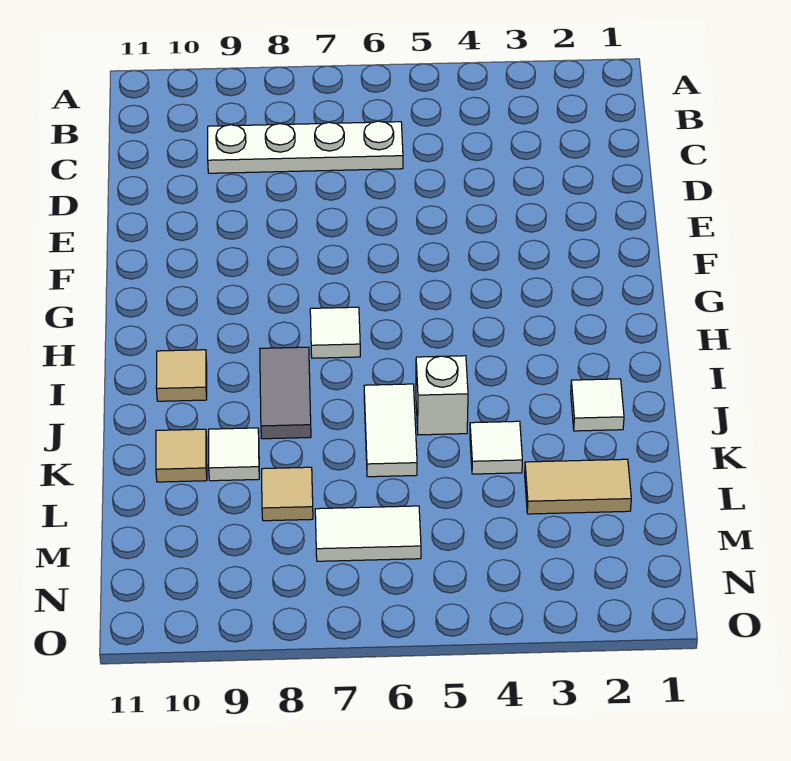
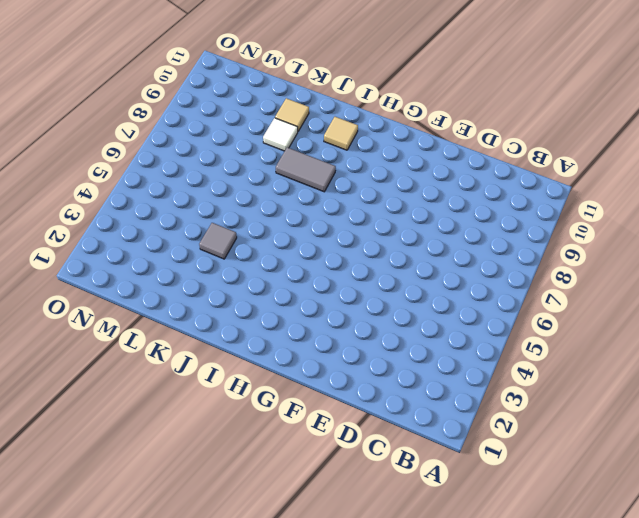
grey 1x1 tile [199,223,237,259] -> white 1x1 tile [470,421,522,474]
none -> white 1x4 plate [208,121,403,173]
none -> white 1x1 tile [310,307,360,358]
none -> white 1x1 tile [571,379,624,431]

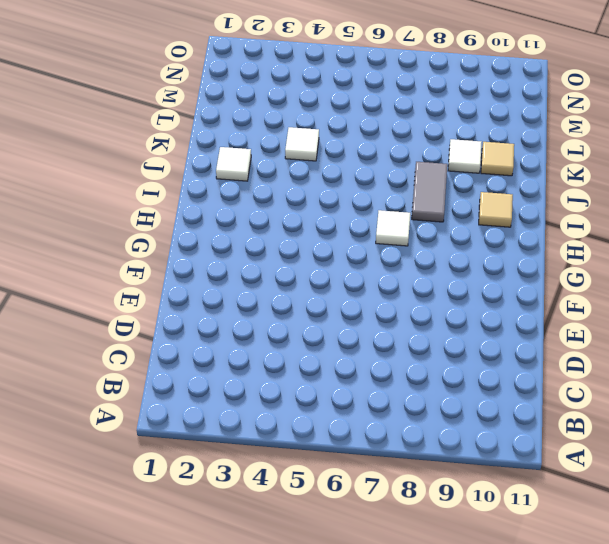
none -> white 1x4 plate [208,121,403,173]
none -> white 1x1 brick [416,356,468,435]
none -> white 1x2 tile [364,384,417,477]

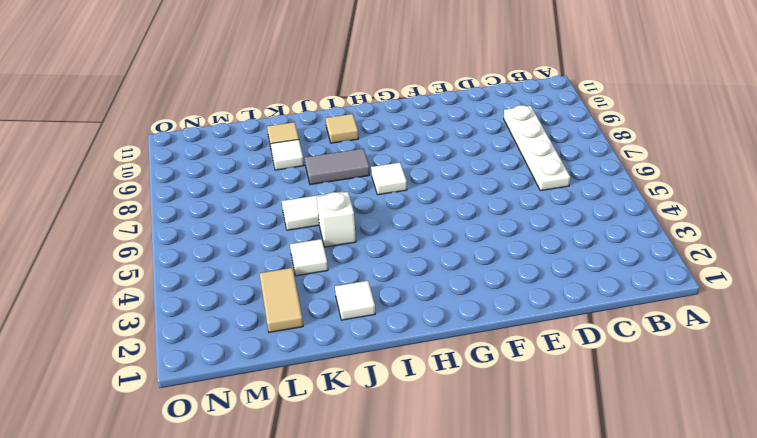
none -> tan 1x1 tile [262,467,313,521]
none -> white 1x2 tile [315,506,421,561]

